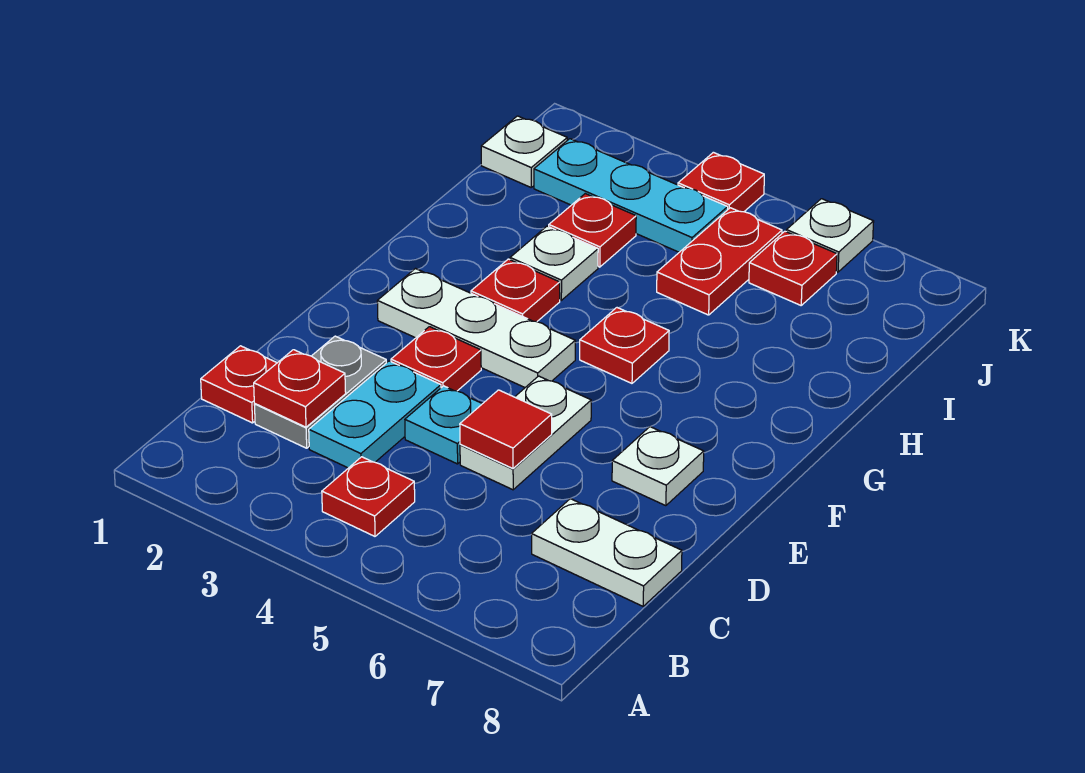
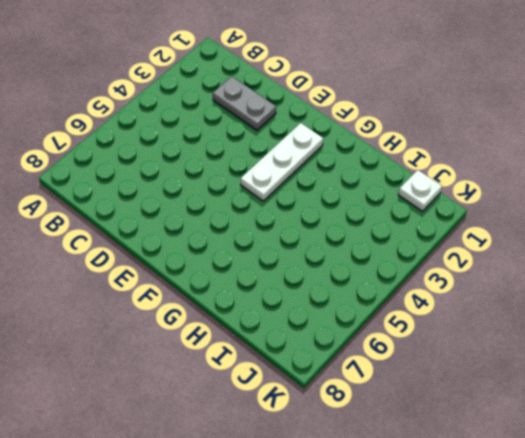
none -> red 1x1 plate [322,457,415,536]
none -> red 1x1 plate [201,346,277,423]
none -> cyan 1x2 plate [309,361,441,468]

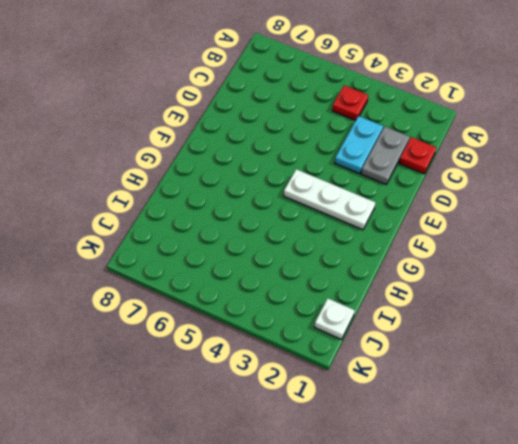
none -> white 1x2 plate [532,499,682,606]
none -> cyan 1x1 plate [405,386,482,464]
none -> white 1x2 plate [460,376,591,490]

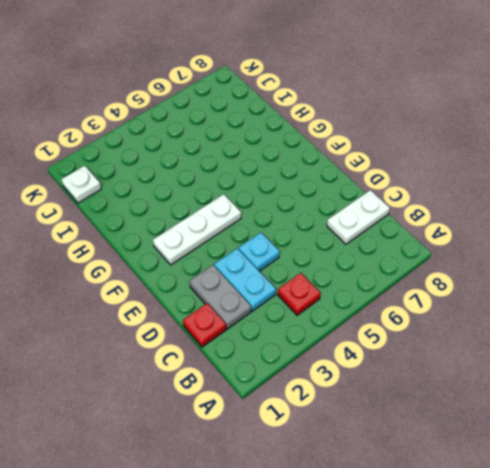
none -> white 1x2 plate [460,376,591,490]
none -> red 1x1 plate [391,327,481,391]
none -> white 1x1 plate [612,427,704,506]

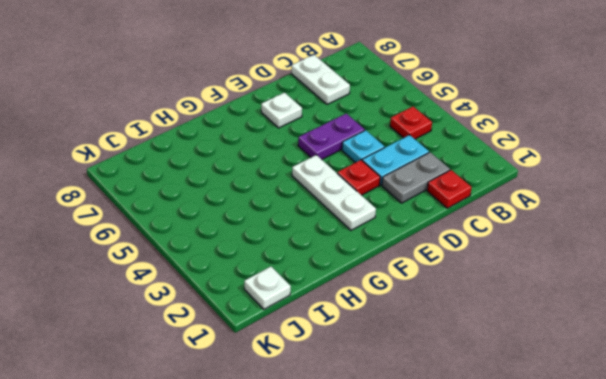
purple 1x2 plate [298,113,365,159] -> white 1x2 plate [460,376,591,490]
none -> red 1x1 plate [471,259,560,322]
none -> red 1x1 plate [580,308,669,383]
none -> white 1x1 plate [510,226,598,300]

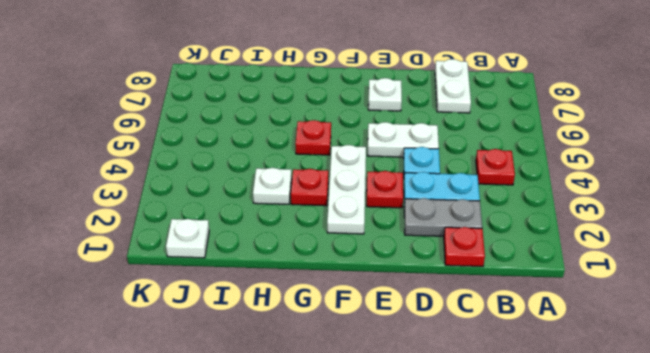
none -> red 1x1 plate [549,194,636,267]
none -> red 1x2 plate [657,208,782,315]
none -> cyan 1x3 plate [534,139,728,252]

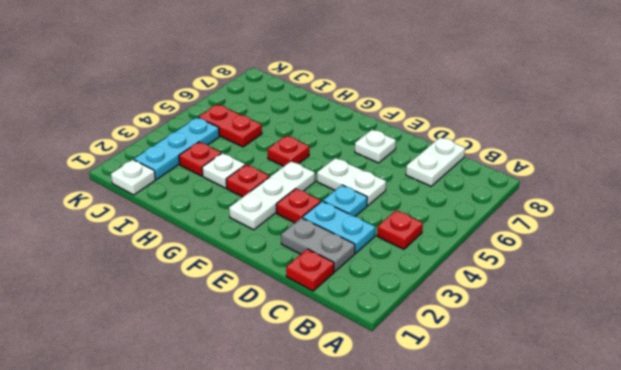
none -> red 1x1 plate [749,231,837,305]
none -> red 1x1 plate [678,152,764,212]
none -> white 1x1 plate [786,199,874,272]

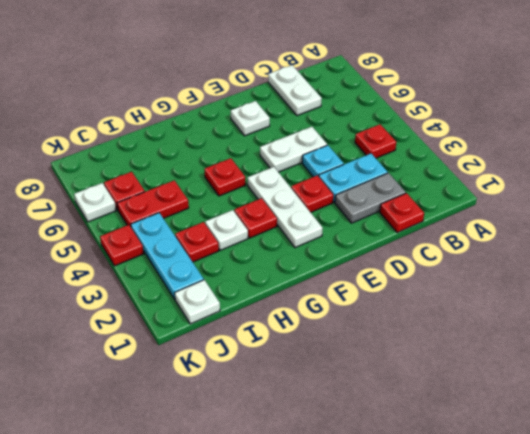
none -> red 1x1 plate [254,350,346,427]
none -> red 1x1 tile [460,390,552,469]

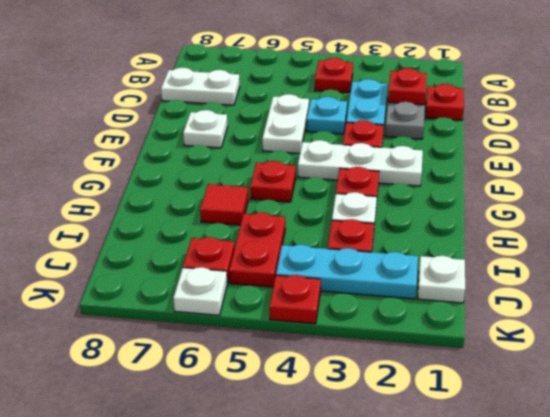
red 1x1 tile [200,184,248,225] -> red 1x1 tile moved to [460,390,552,469]

